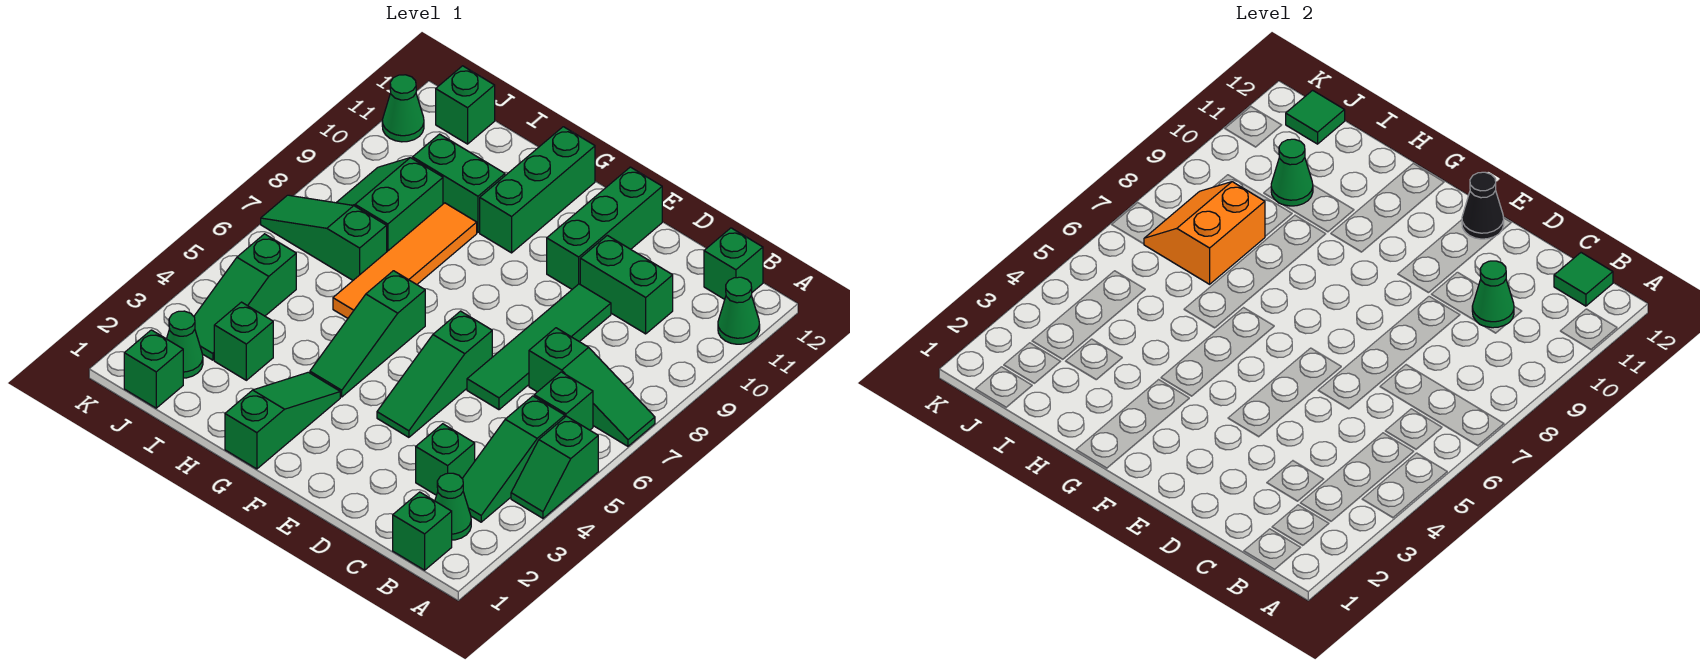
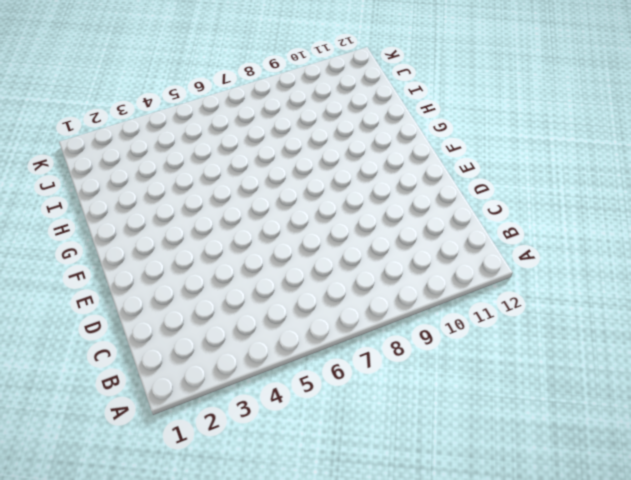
none -> green 1x2 slope [511,416,598,518]
none -> green 1x3 slope [529,328,655,446]
none -> green 1x1 cone [718,277,760,344]
none -> green 1x1 brick [393,492,452,570]

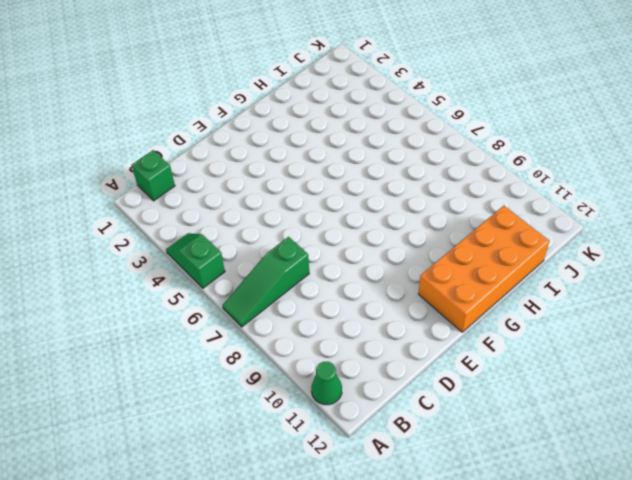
orange 2x4 brick [418,206,549,332] -> green 1x3 brick [480,127,595,253]
none -> green 1x1 cone [435,473,471,540]
none -> green 1x3 slope [462,396,565,522]
none -> green 1x1 brick [534,372,593,430]
none -> green 1x1 brick [704,228,763,299]

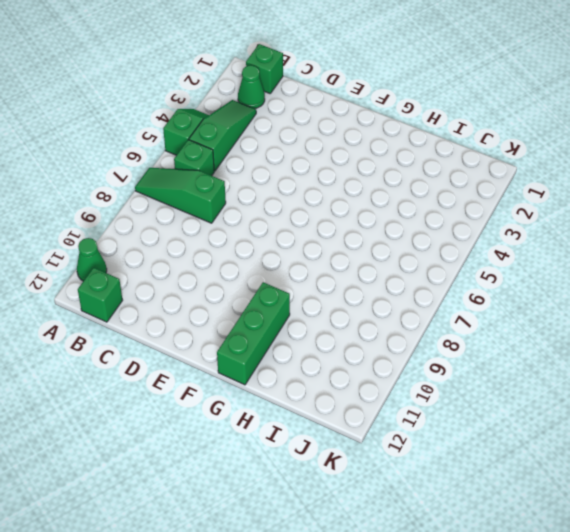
none -> green 1x1 brick [416,424,475,495]
none -> green 1x2 brick [580,235,673,334]
none -> green 1x4 tile [467,284,611,410]
none -> green 1x3 slope [377,311,492,437]

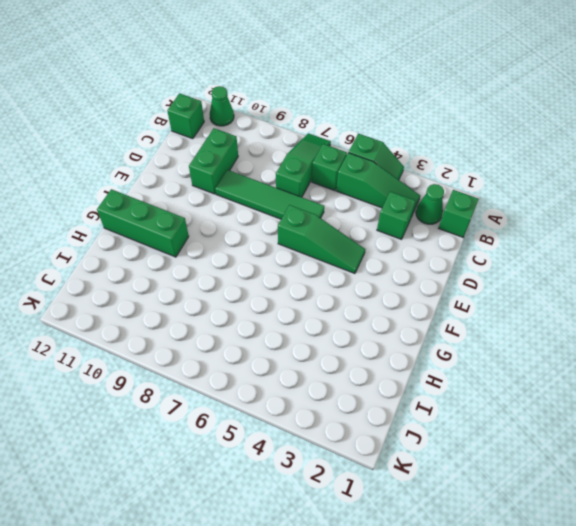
none -> green 1x3 brick [547,167,662,289]
none -> green 1x3 slope [225,372,340,469]
none -> green 1x3 slope [310,271,425,397]
none -> orange 1x4 tile [333,203,477,318]

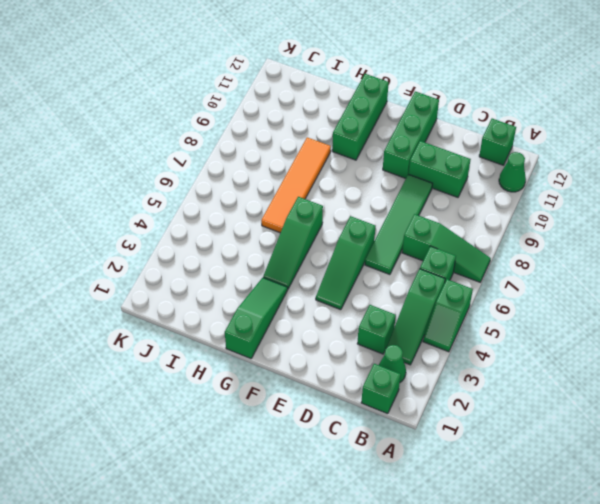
none -> green 1x2 brick [413,134,505,232]
none -> green 1x1 brick [214,302,273,380]
none -> green 1x3 slope [261,195,387,280]
none -> green 2x2 slope [336,158,443,251]

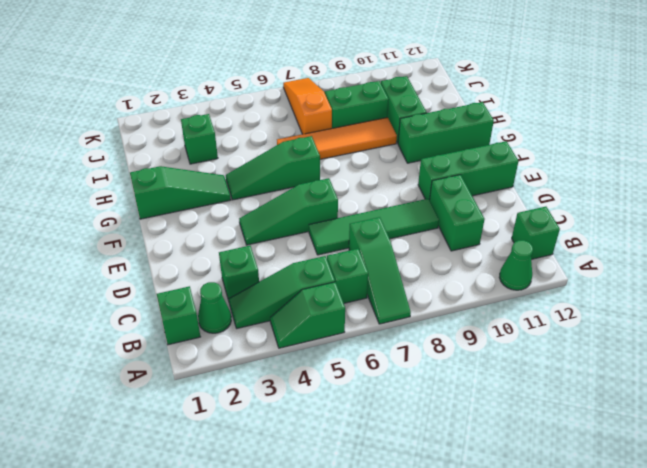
orange 1x3 slope [283,78,332,134] -> green 1x3 slope [261,195,387,280]
none -> green 1x1 brick [124,330,183,408]
none -> green 1x1 cone [167,311,203,378]
none -> green 1x3 slope [194,234,296,360]
none -> green 1x1 brick [436,66,495,144]

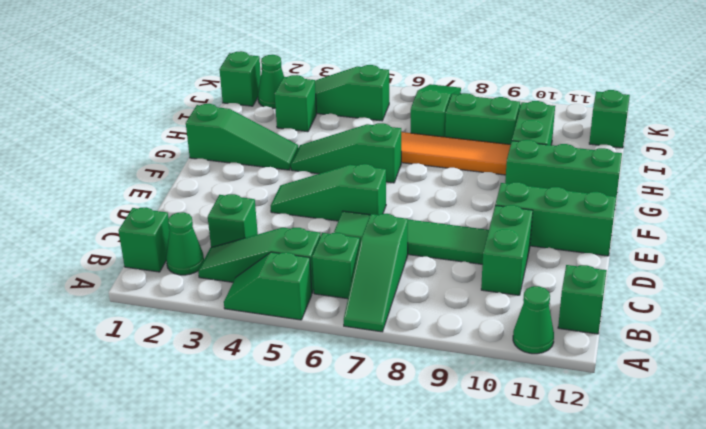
none -> green 1x1 cone [382,75,424,142]
none -> green 1x1 tile [1554,253,1613,306]
none -> green 1x1 cone [1472,261,1514,328]
none -> black 1x1 cone [1462,172,1504,239]

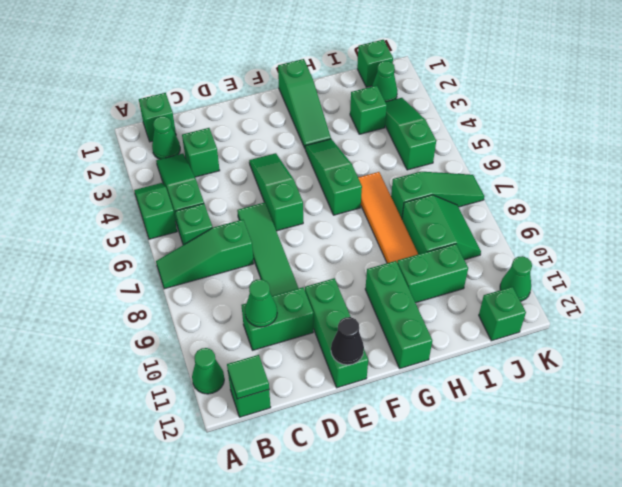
none -> orange 2x2 slope [1144,182,1265,284]
none -> green 1x1 cone [1271,139,1313,206]
none -> green 1x1 tile [1286,90,1345,144]

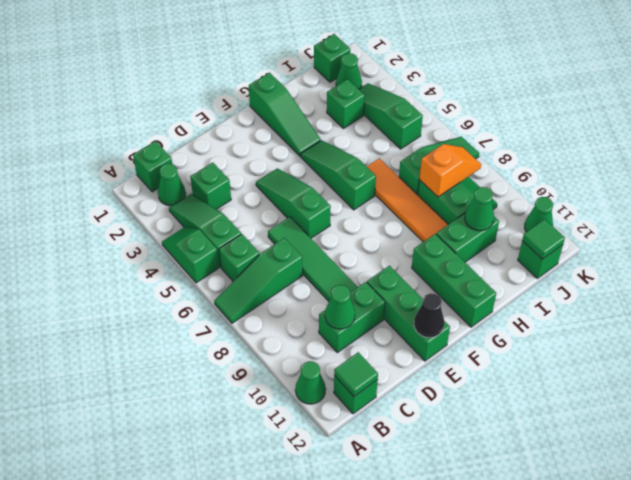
orange 1x2 slope [419,144,481,197] -> orange 2x2 slope [1144,182,1265,284]

